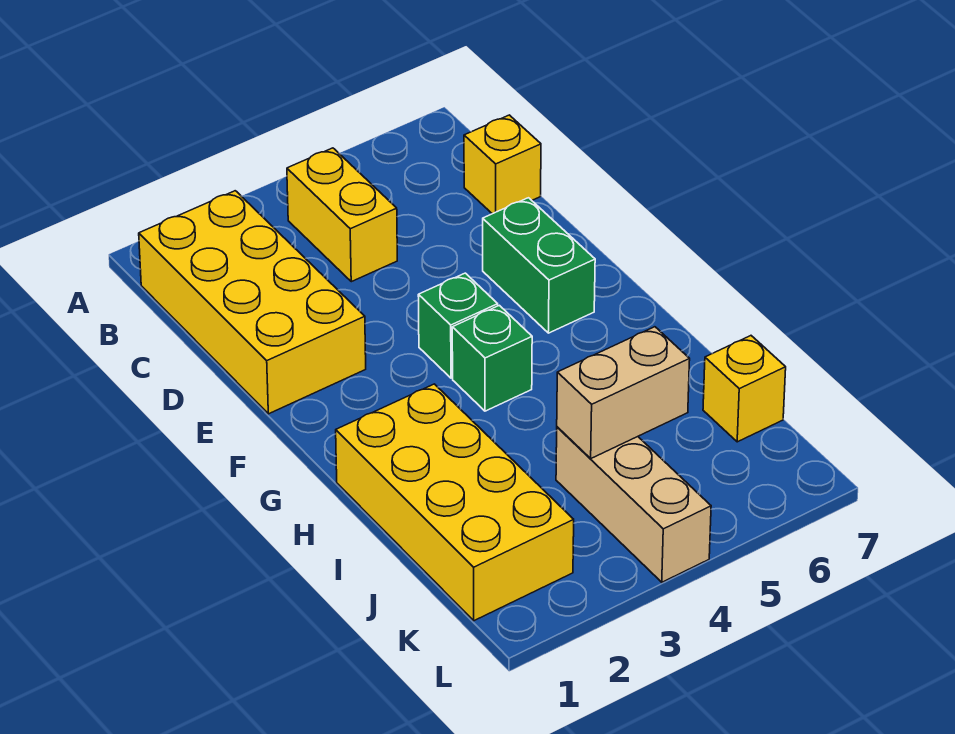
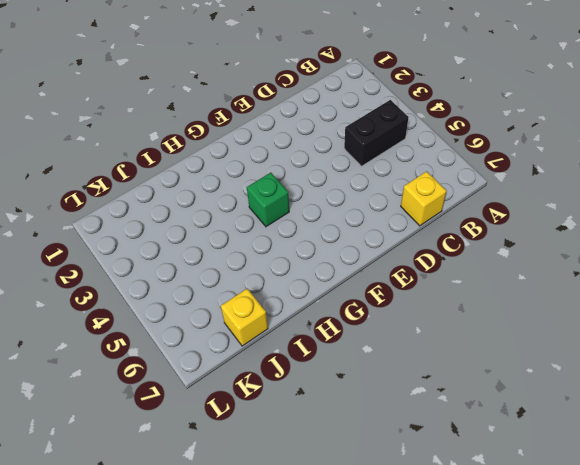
black 1x2 brick [344,100,409,166] -> yellow 1x2 brick [287,148,397,282]
none -> yellow 2x4 brick [139,191,366,414]
none -> green 1x2 brick [483,198,595,333]

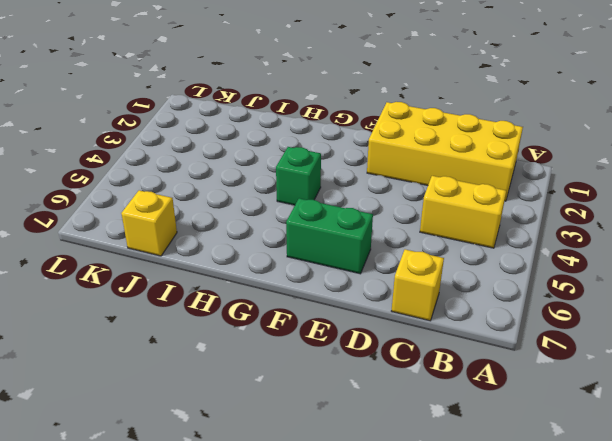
none -> green 1x1 brick [418,273,498,378]
none -> yellow 2x4 brick [336,384,574,621]

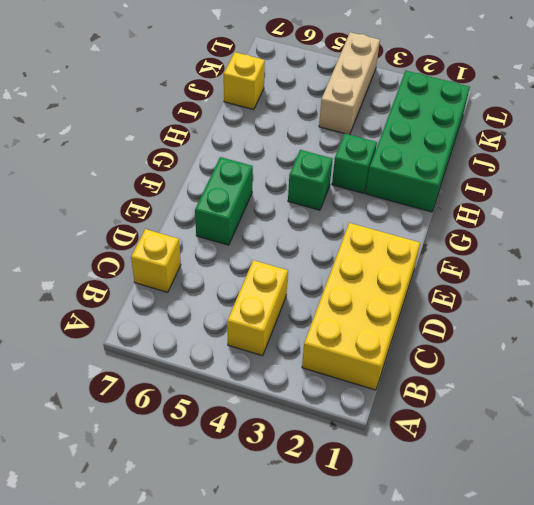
green 2x4 brick [366,71,470,212] -> yellow 2x4 brick [336,384,574,621]
green 1x1 brick [332,133,377,193] -> green 1x1 brick moved to [418,273,498,378]
none -> tan 1x2 brick [557,327,690,458]

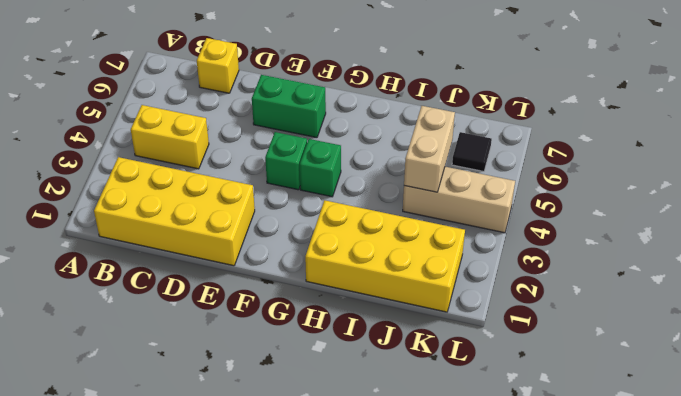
black 1x1 tile [452,132,492,171] -> none
none -> yellow 1x1 brick [703,336,786,442]

